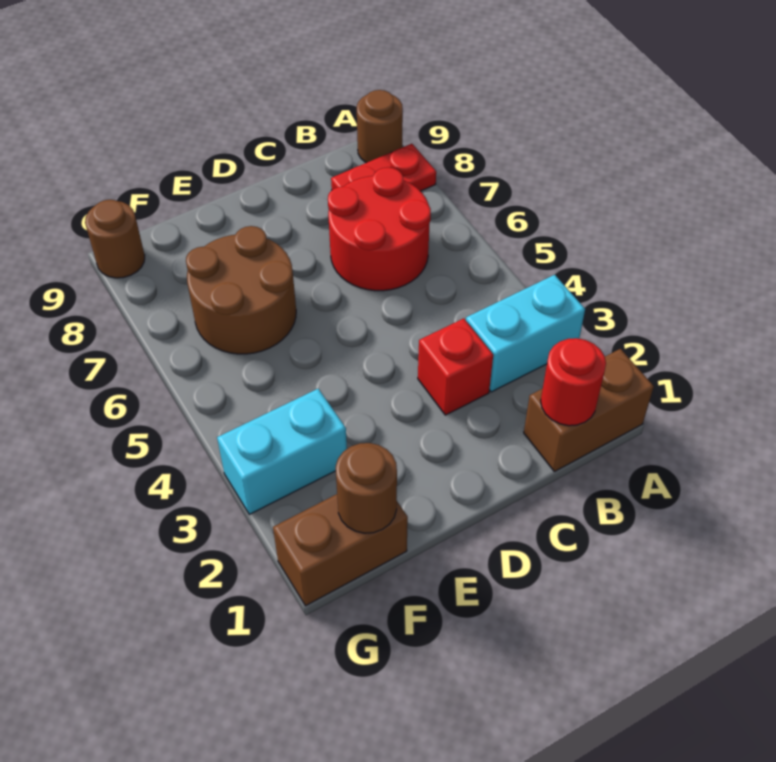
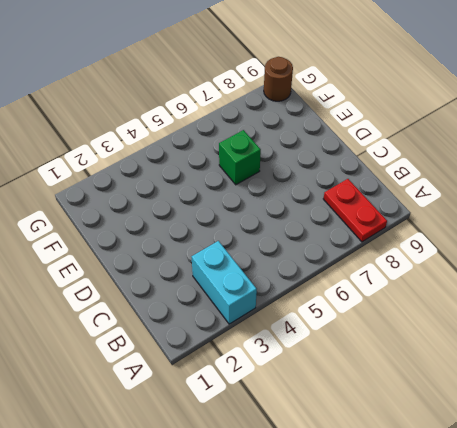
green 1x1 brick [219,130,261,185] -> brown 2x2 round brick [186,226,296,354]
none -> brown 1x2 brick [524,349,654,472]
none -> brown 1x1 round brick [357,90,403,163]
none -> red 2x2 round brick [328,167,431,291]

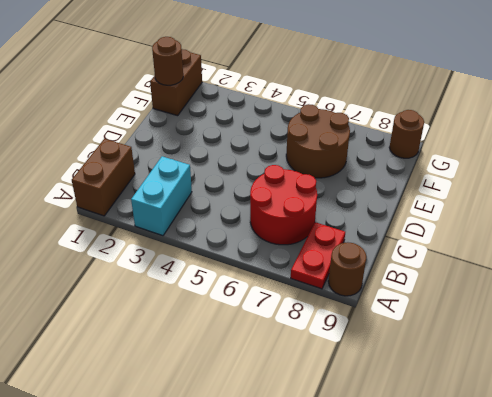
none -> red 1x1 brick [418,318,493,415]
none -> cyan 1x2 brick [217,389,347,514]
none -> red 1x1 round brick [541,338,606,426]

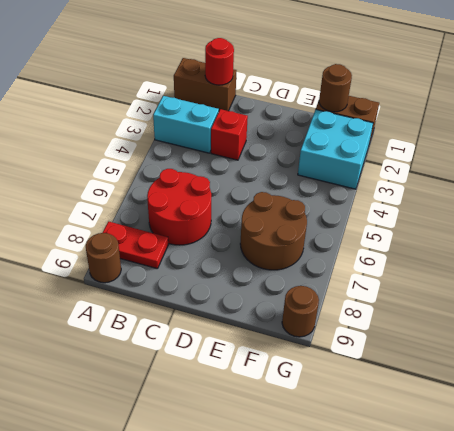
cyan 2x2 brick [298,109,373,189] -> cyan 1x2 brick [217,389,347,514]

